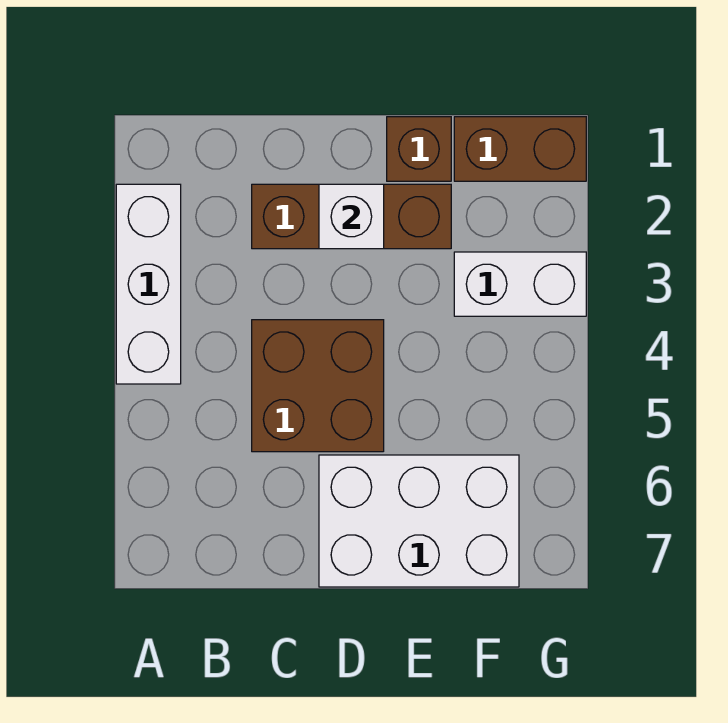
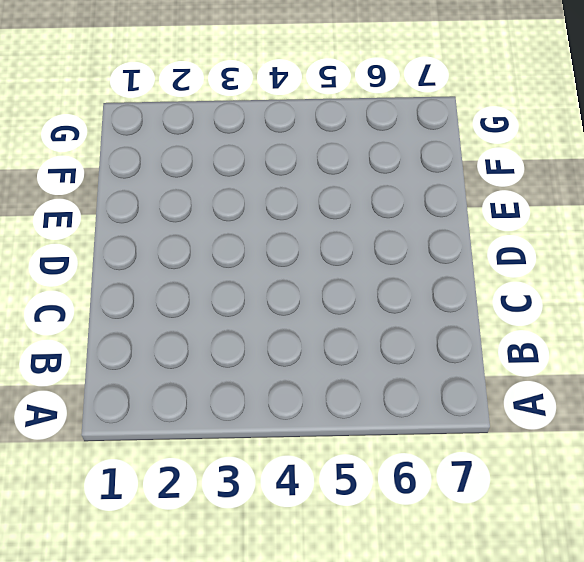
none -> white 1x3 brick [116,184,181,384]
none -> brown 1x3 brick [252,184,451,249]

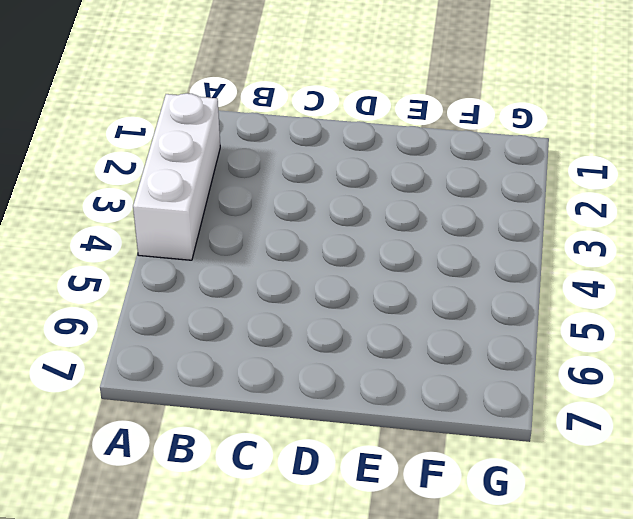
none -> brown 1x3 brick [252,184,451,249]
none -> brown 2x2 brick [252,320,384,452]

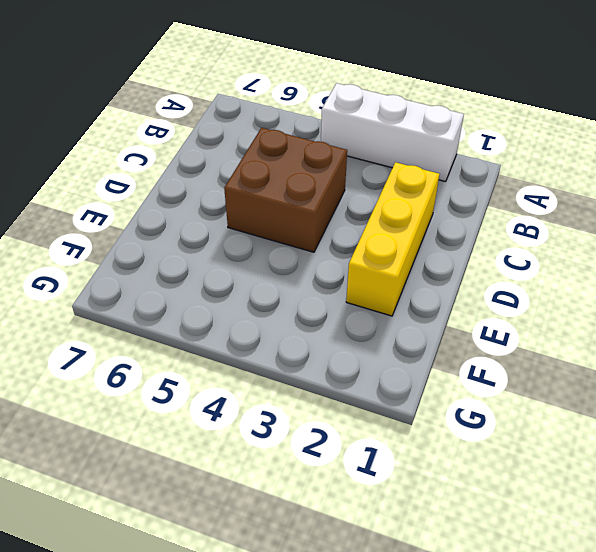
yellow 1x3 brick [346,162,440,316] -> brown 1x3 brick [252,184,451,249]
none -> white 2x3 brick [319,455,519,587]
none -> brown 1x1 brick [387,117,451,181]

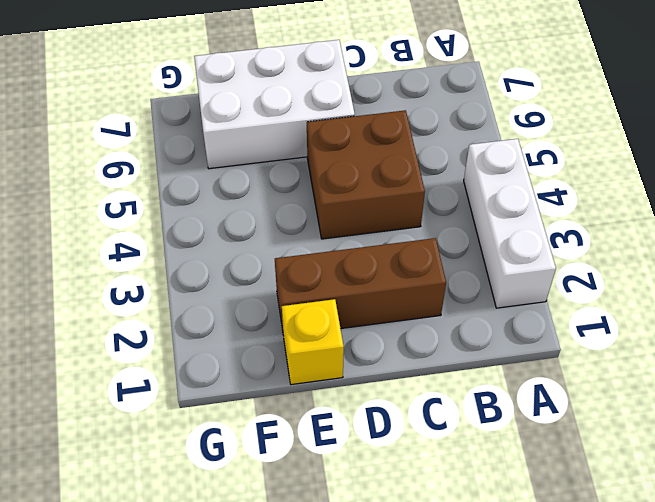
yellow 1x1 brick [282,299,344,385] -> brown 1x1 brick [387,117,451,181]
none -> brown 1x2 brick [454,117,586,181]
none -> white 1x2 brick [454,252,586,316]

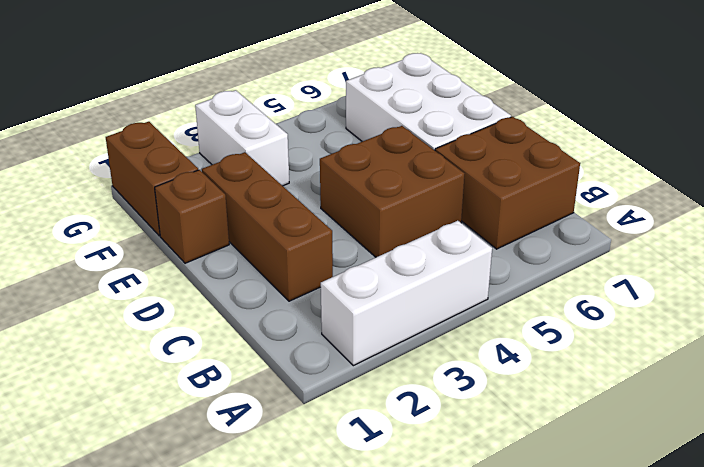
brown 2x2 brick [435,117,580,249] -> none
none -> white 1x1 brick [319,184,384,249]

